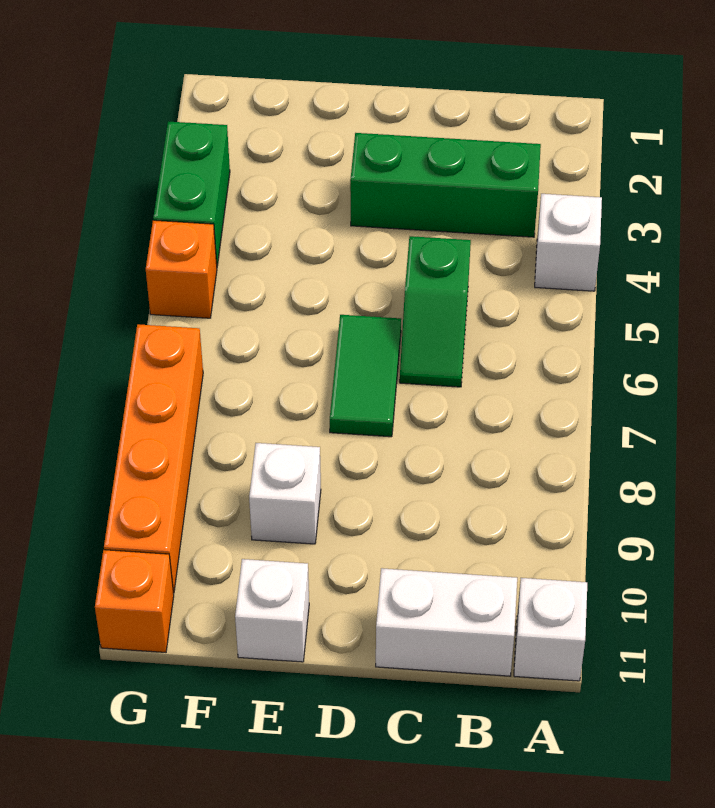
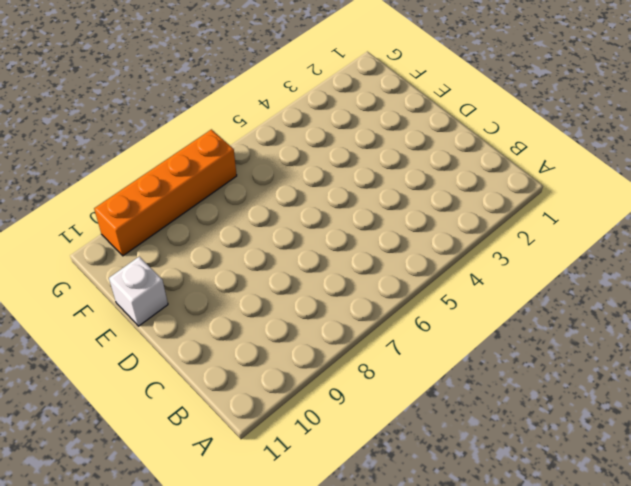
none -> white 1x1 brick [535,194,602,291]
none -> white 1x1 brick [514,578,587,681]
none -> green 1x3 brick [350,133,541,237]

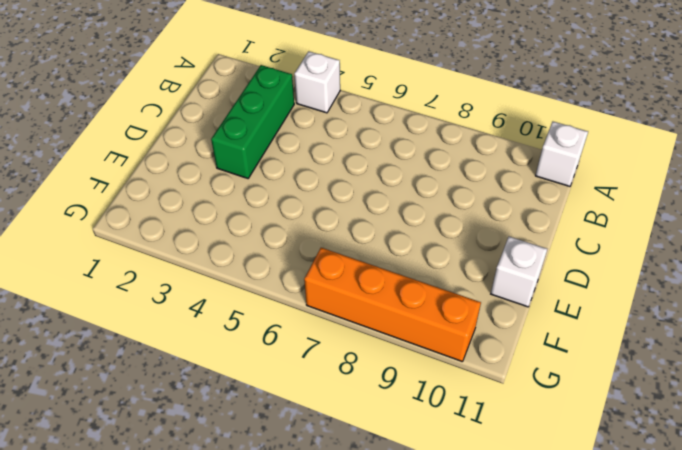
none -> white 1x2 brick [376,568,517,676]
none -> green 1x2 slope [400,236,471,387]
none -> green 1x2 tile [330,315,401,437]

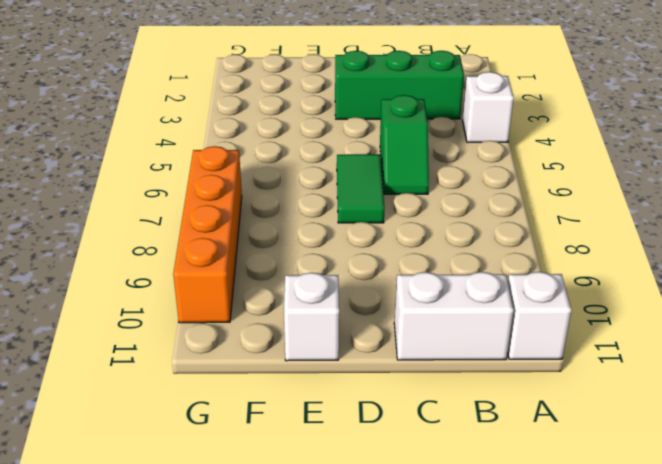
none -> white 1x1 brick [249,443,321,544]
none -> green 1x2 brick [153,121,230,266]
none -> orange 1x1 brick [146,220,217,318]

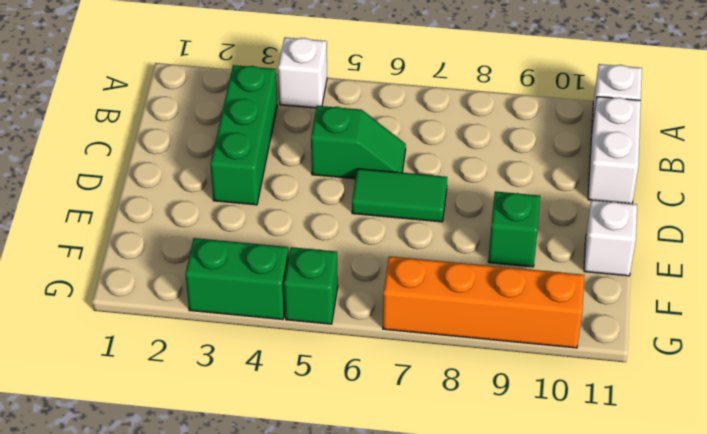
green 1x1 brick [488,191,540,267] -> white 1x1 brick [249,443,321,544]
green 1x1 brick [284,247,338,324] -> orange 1x1 brick [146,220,217,318]
none -> orange 1x1 brick [95,550,174,652]

